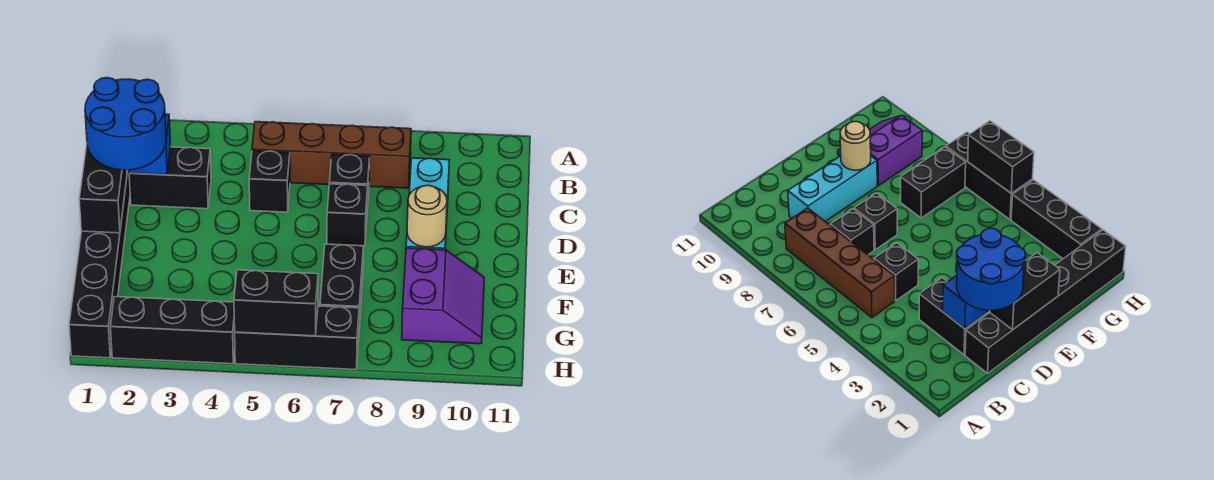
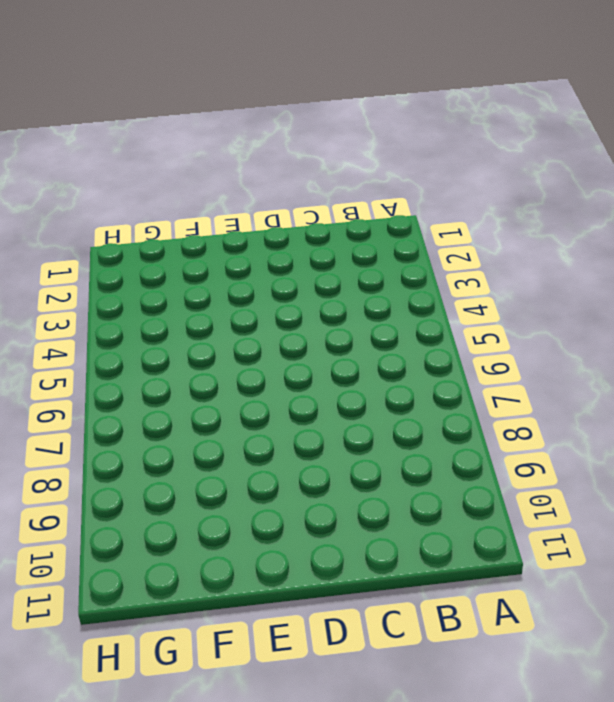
none -> brown 1x4 brick [252,122,411,188]
none -> black 1x6 brick [69,170,130,358]
none -> black 1x2 brick [129,147,211,209]

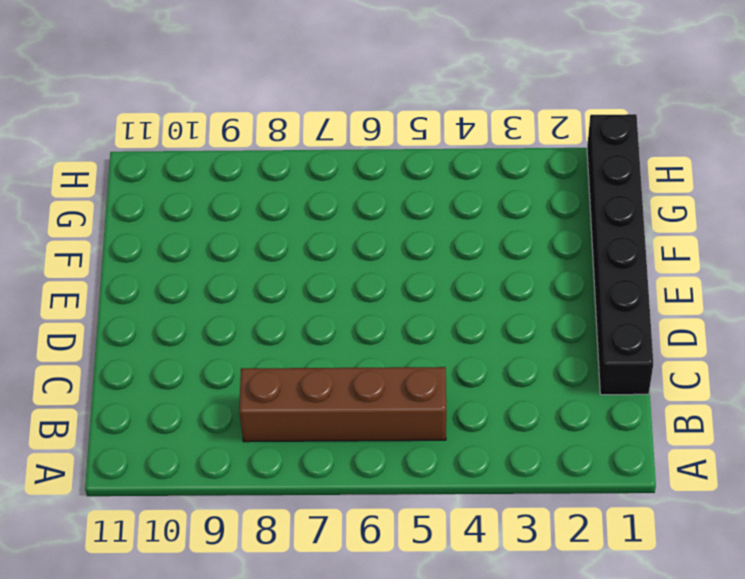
none -> black 1x2 brick [129,147,211,209]
none -> black 1x1 brick [249,151,290,212]
none -> black 1x1 brick [329,154,370,210]

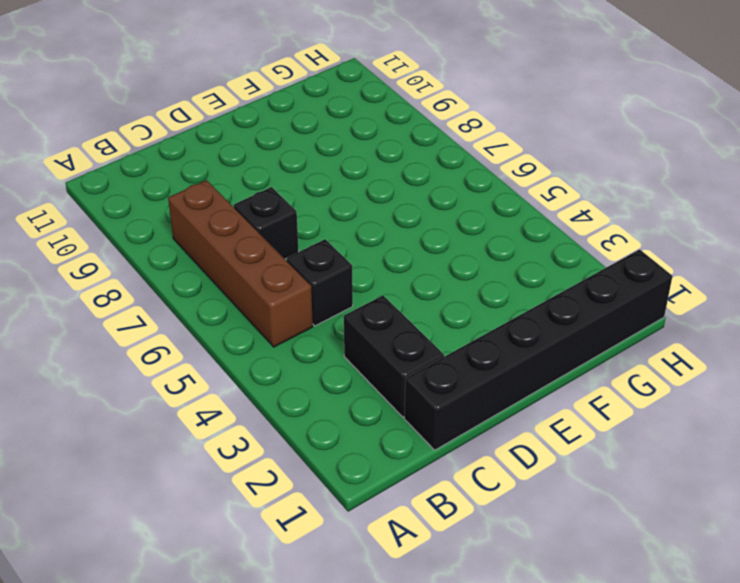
none -> cyan 1x3 brick [406,158,449,250]
none -> black 1x1 brick [327,184,368,246]
none -> black 1x2 brick [320,244,363,328]

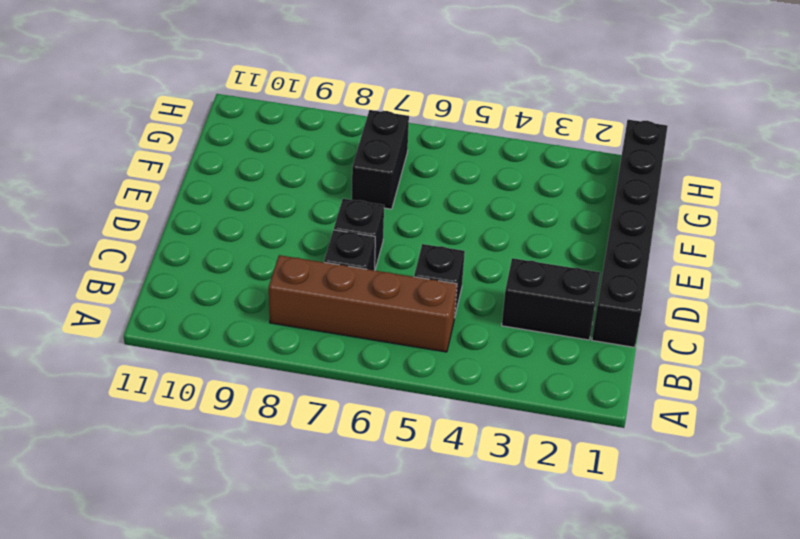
none -> cyan 1x3 brick [406,158,449,250]
none -> purple 2x2 slope [402,248,484,344]
none -> black 1x3 brick [111,297,235,364]

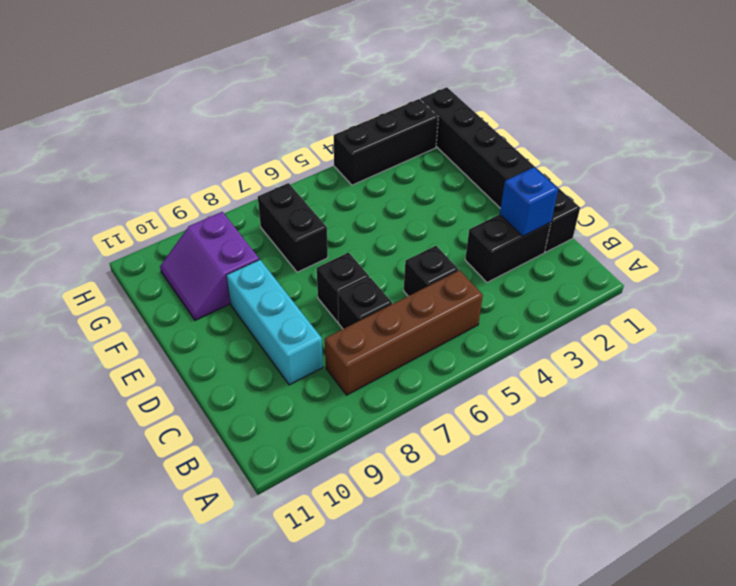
none -> black 1x3 brick [235,306,359,370]
none -> black 1x2 brick [79,145,127,233]
none -> tan 1x1 round brick [407,185,447,247]

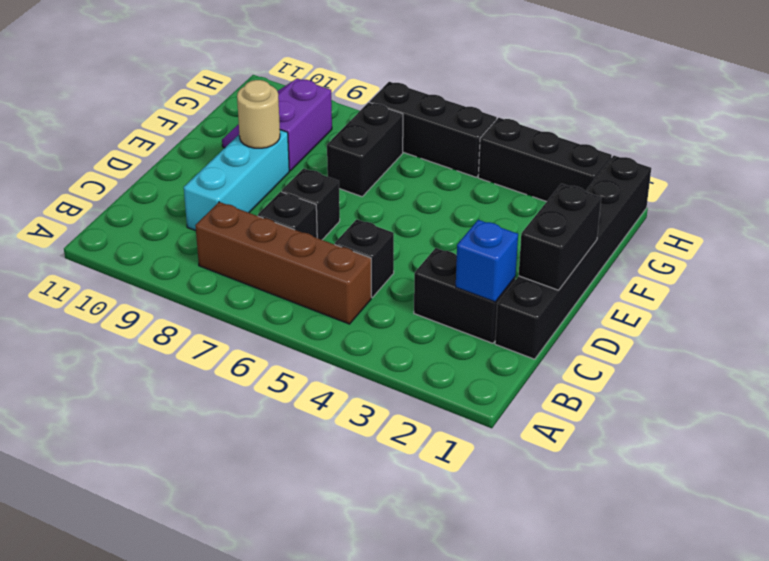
none -> black 1x2 brick [234,270,318,336]
none -> blue 2x2 round brick [85,78,166,170]

